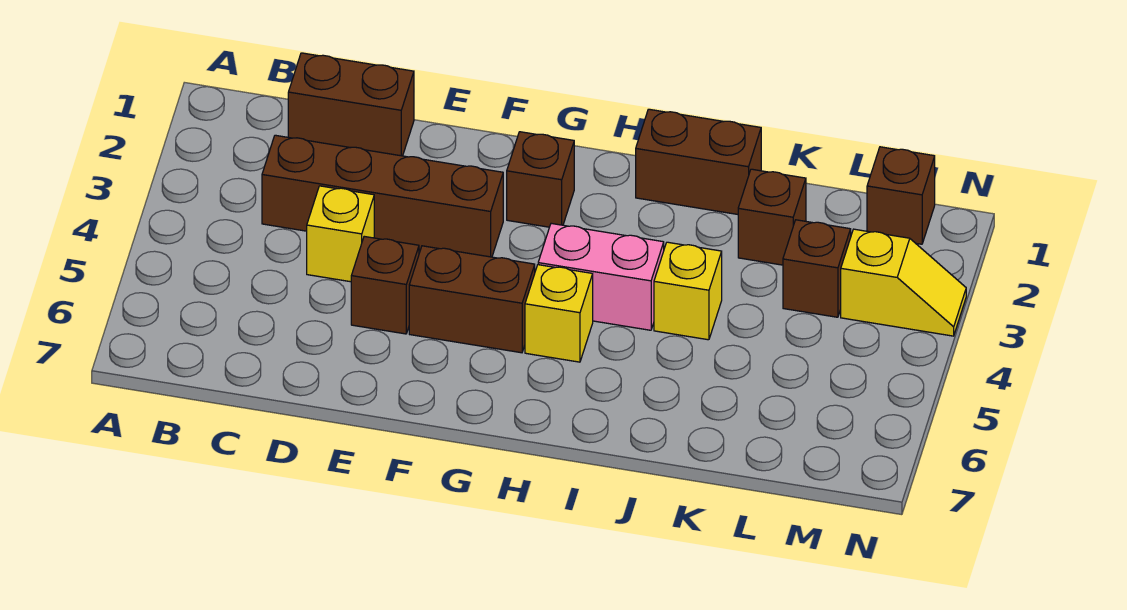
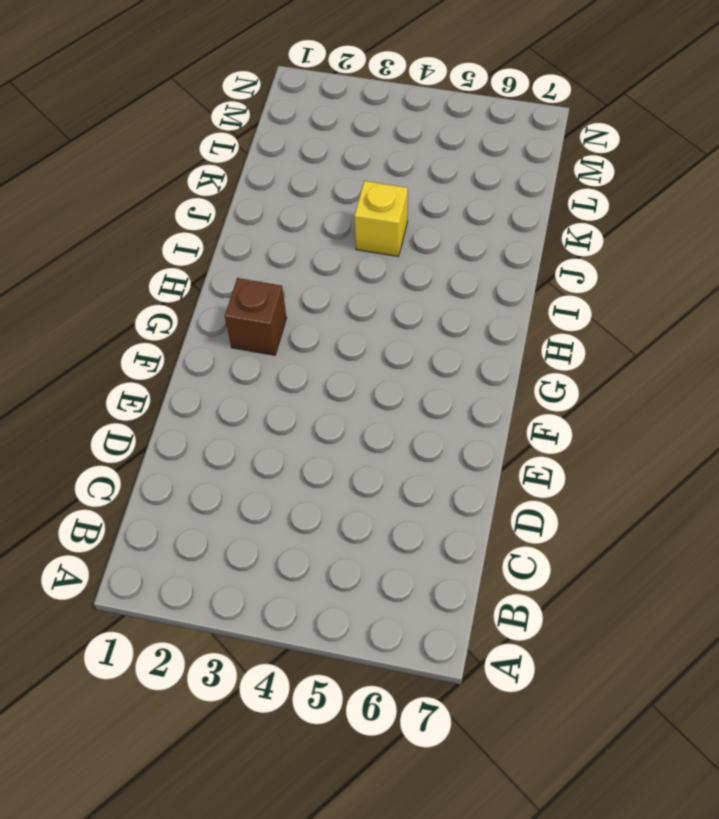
none -> brown 1x2 brick [288,53,414,156]
none -> brown 1x4 brick [262,135,503,257]
none -> yellow 1x1 brick [307,186,374,282]

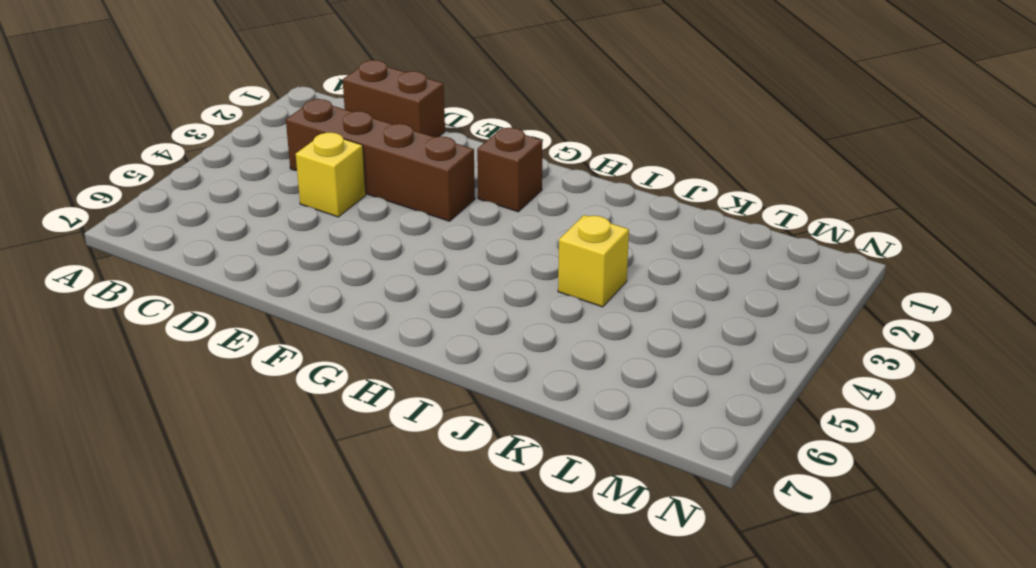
none -> brown 1x1 brick [351,236,419,334]
none -> brown 1x2 brick [409,246,535,353]
none -> pink 1x2 brick [538,223,664,330]

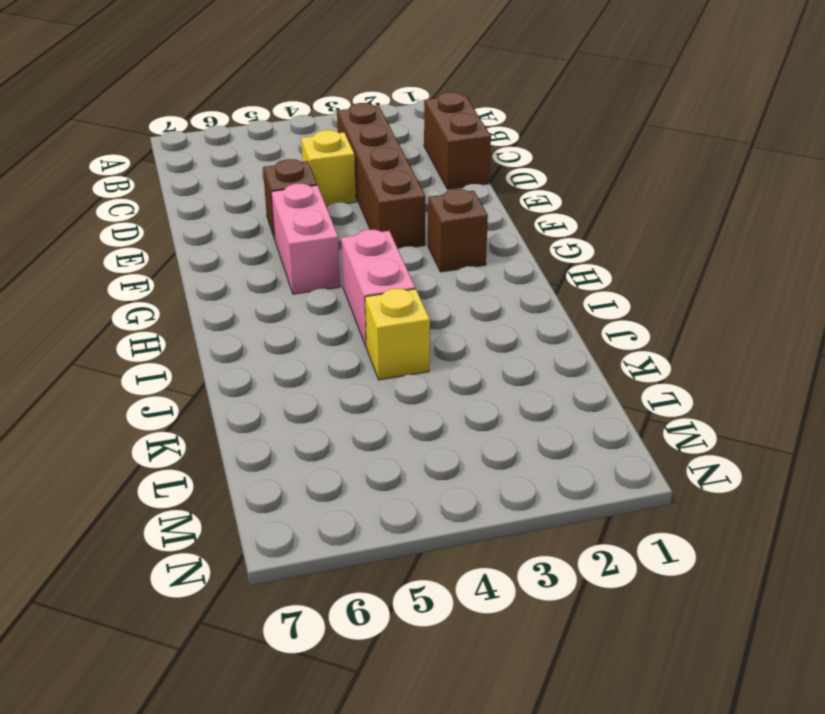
pink 1x2 brick [271,184,340,294] -> brown 1x2 brick [409,246,535,353]
none -> yellow 1x1 brick [525,265,593,362]
none -> brown 1x2 brick [636,109,761,214]
none -> brown 1x1 brick [738,169,806,265]

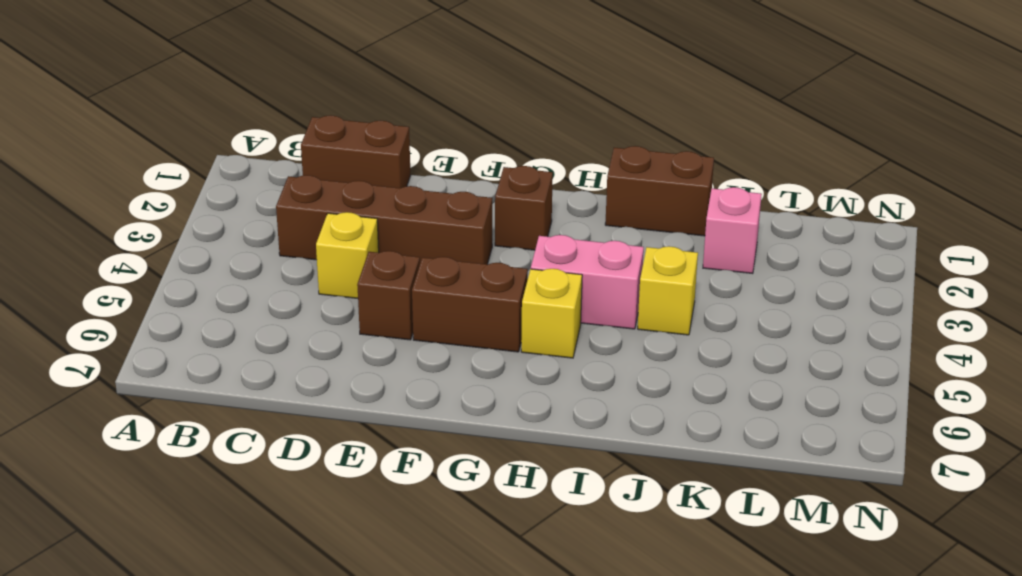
pink 1x1 brick [703,187,762,274] -> brown 1x1 brick [738,169,806,265]
none -> brown 1x1 brick [783,220,851,317]
none -> brown 1x1 brick [867,147,935,244]
none -> yellow 1x2 slope [841,229,966,336]

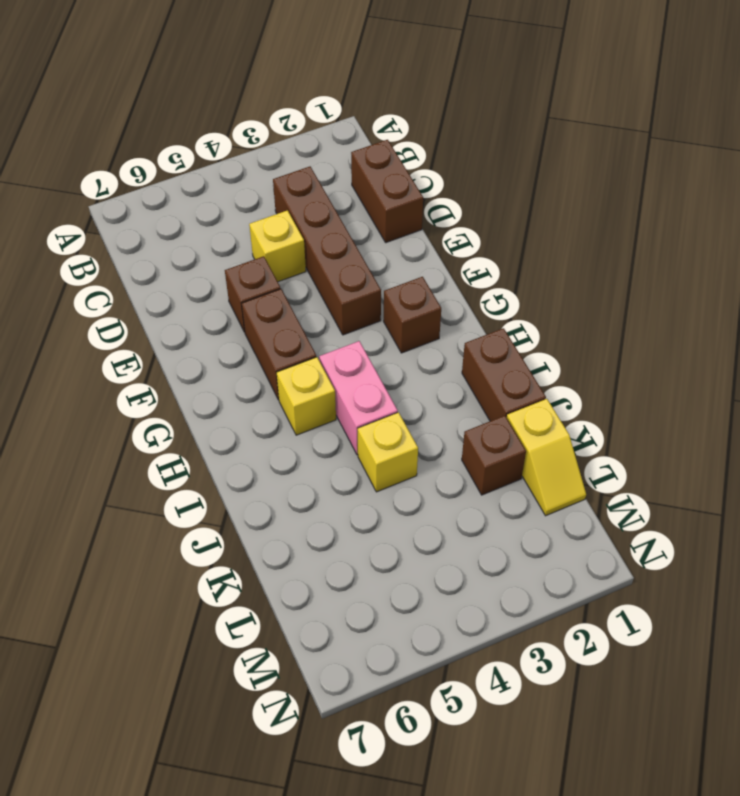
yellow 1x2 slope [507,399,586,516] -> yellow 1x2 slope moved to [841,229,966,336]
none -> brown 1x1 brick [783,220,851,317]
none -> brown 1x1 brick [867,147,935,244]

